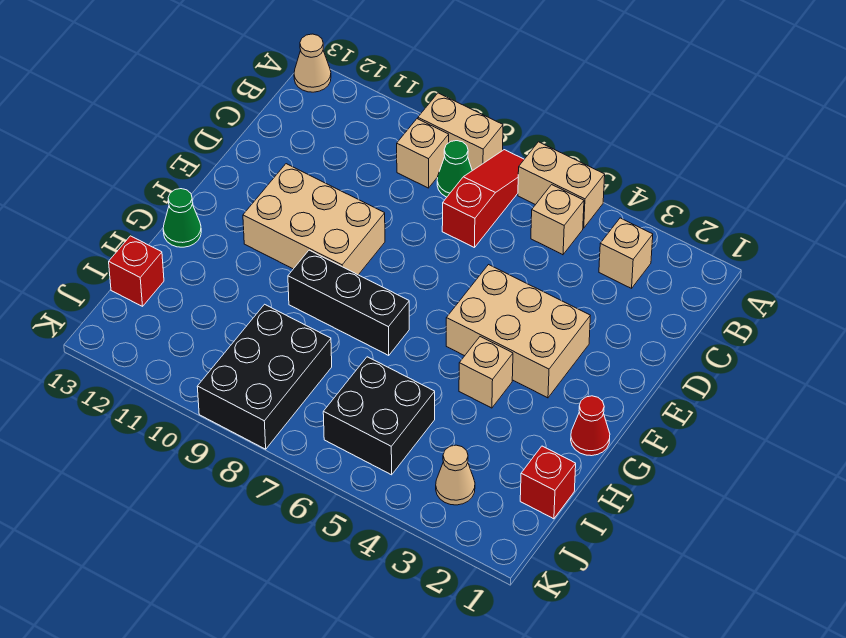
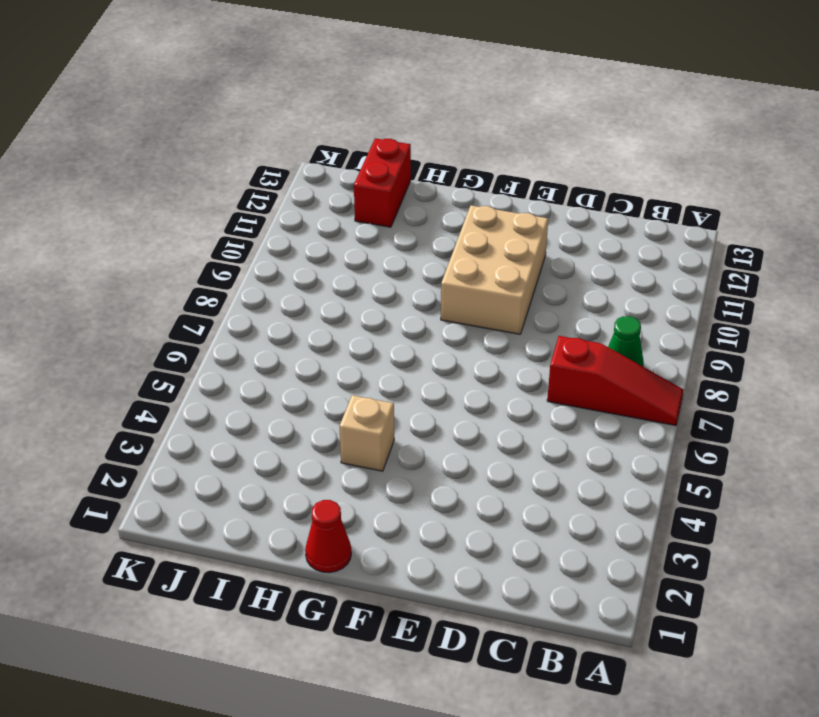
red 1x2 brick [354,138,411,227] -> red 1x1 brick [109,236,164,306]
none -> tan 1x2 brick [518,142,605,228]
none -> tan 1x2 brick [418,93,503,171]
none -> tan 1x1 cone [294,34,331,92]

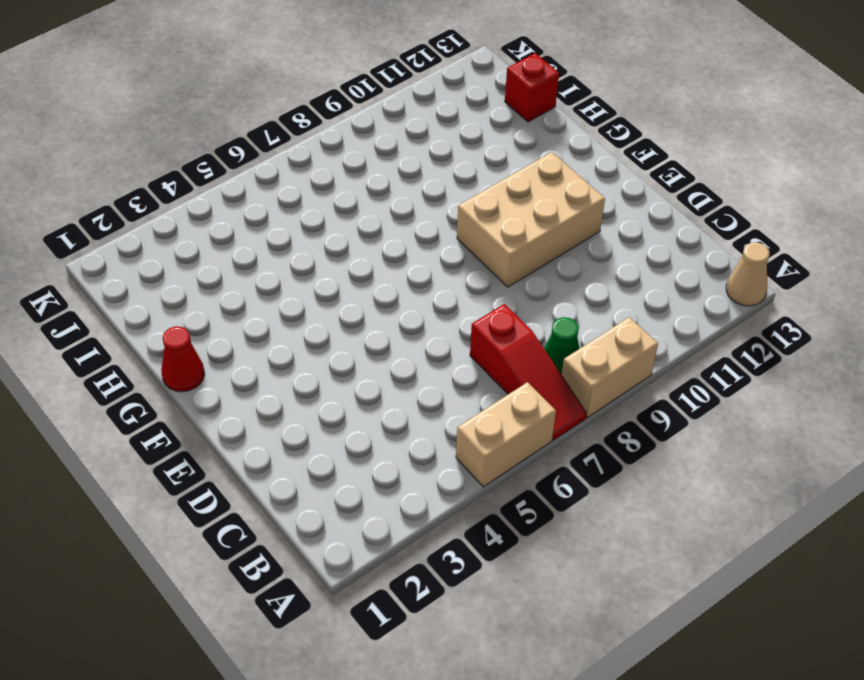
none -> tan 1x1 brick [599,218,653,288]
none -> tan 1x1 brick [531,185,584,255]
none -> tan 1x1 brick [397,119,449,188]

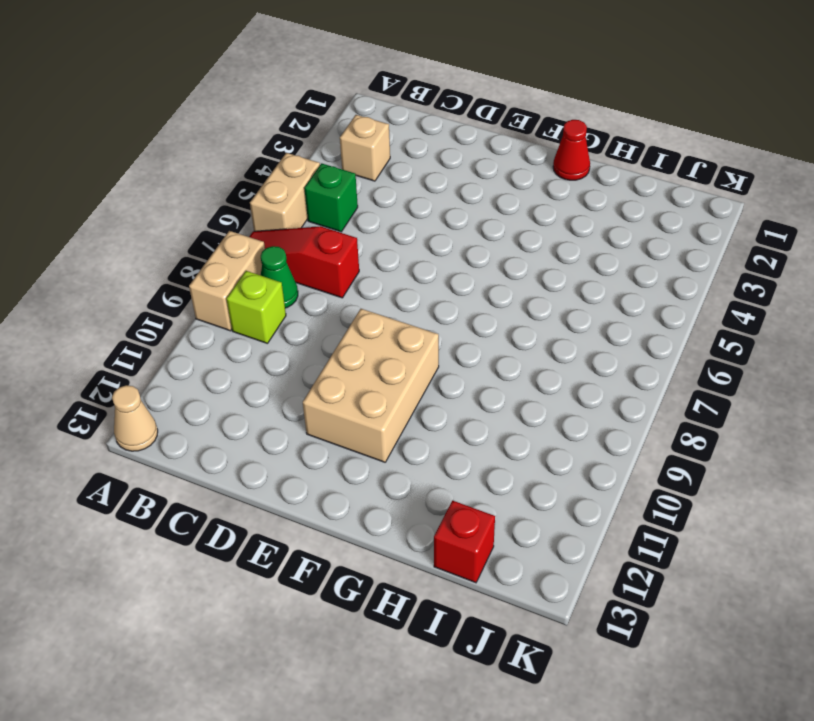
green 1x1 brick [304,163,358,232] -> tan 1x1 brick [531,185,584,255]
lime 1x1 brick [227,271,286,344] -> tan 1x1 brick [397,119,449,188]
none -> tan 2x3 brick [446,265,590,398]
none -> tan 1x1 brick [459,337,513,408]
none -> black 1x3 brick [288,250,409,355]

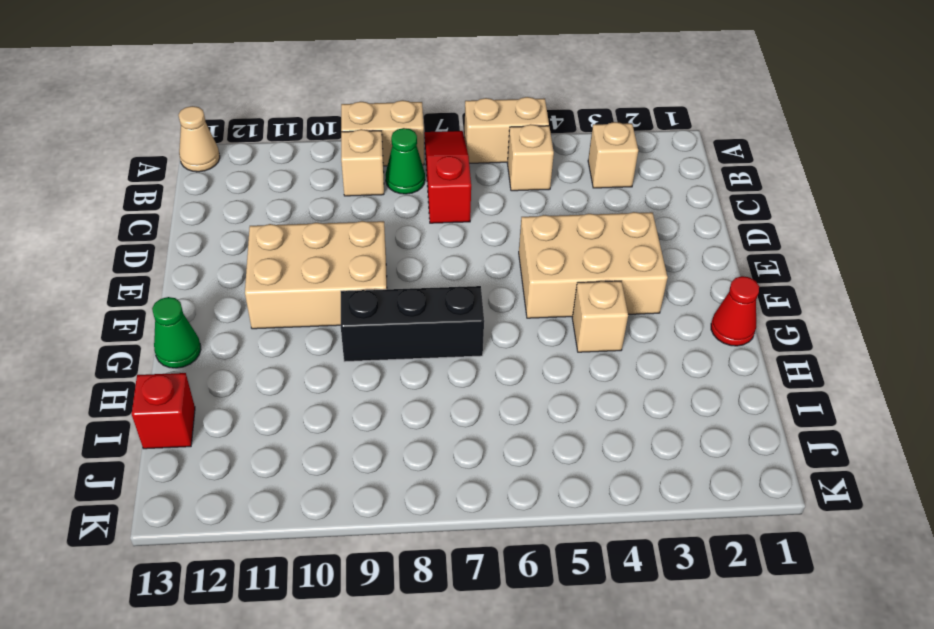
none -> red 1x1 brick [520,446,576,519]
none -> black 2x2 brick [323,357,435,475]
none -> black 2x3 brick [197,304,332,449]

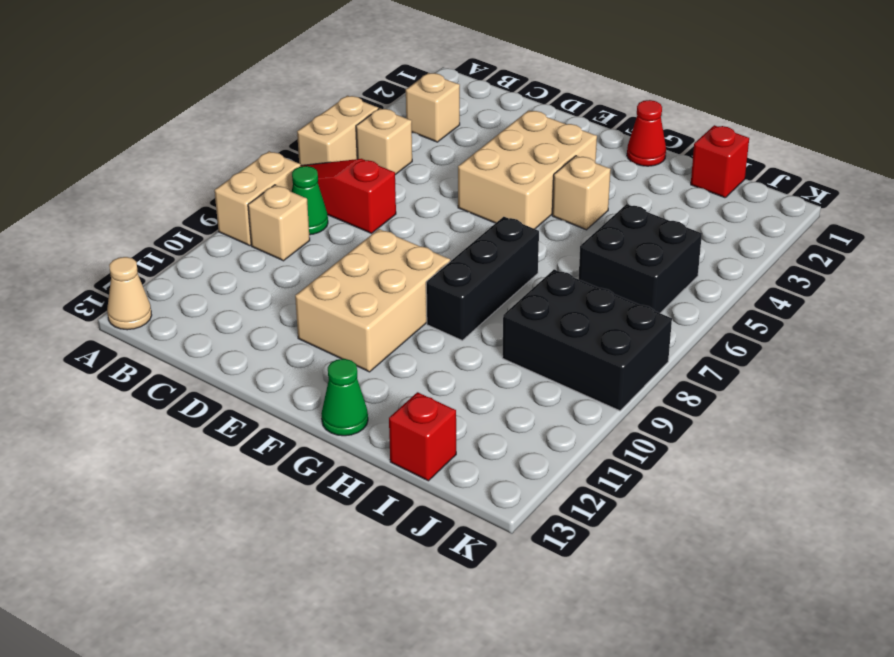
none -> tan 1x1 cone [436,445,475,505]

